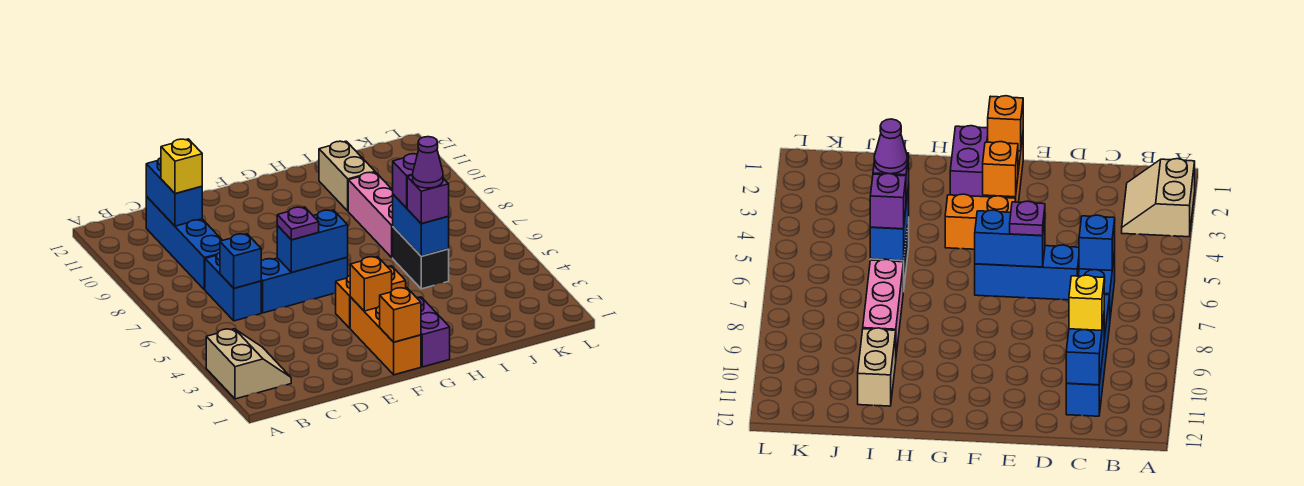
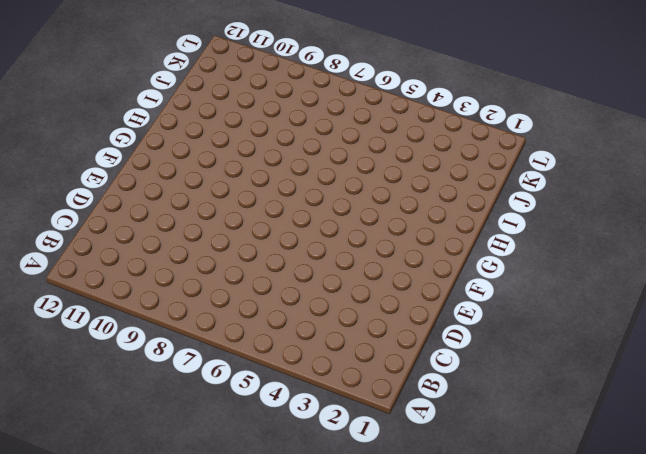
none -> tan 2x2 slope [206,329,291,399]
none -> blue 1x2 brick [205,253,261,321]
none -> blue 1x4 brick [146,197,222,290]

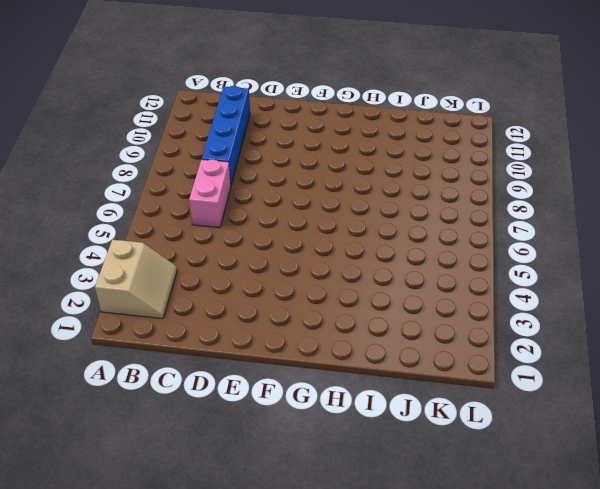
pink 1x2 brick [189,159,231,228] -> blue 1x2 brick [205,253,261,321]
none -> blue 1x3 brick [261,257,348,313]
none -> orange 1x3 brick [350,297,421,375]
none -> orange 1x2 brick [336,266,406,328]

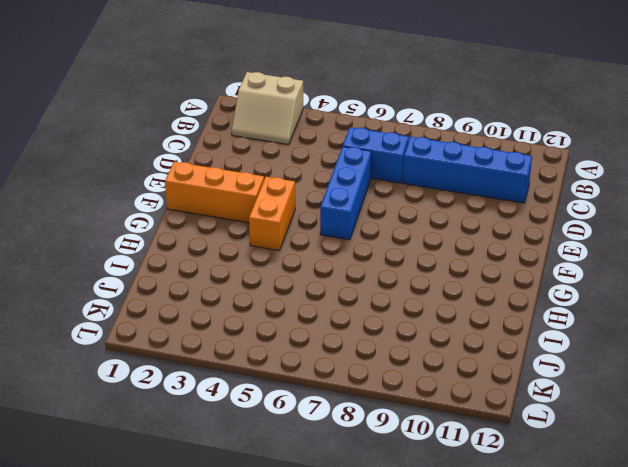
none -> purple 1x2 brick [416,297,450,367]
none -> black 1x2 brick [393,227,449,289]
none -> pink 1x3 brick [348,172,393,258]

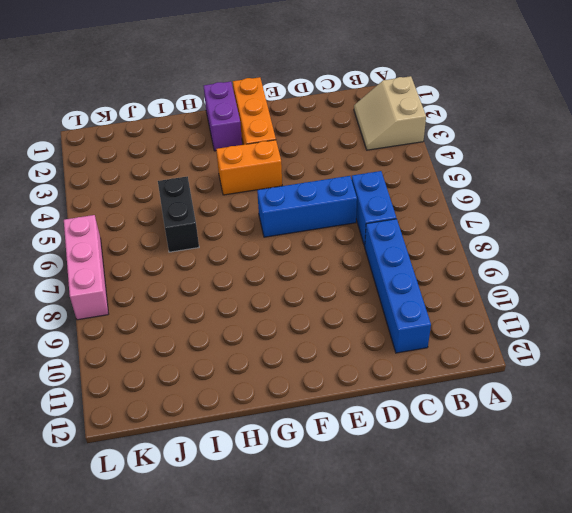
pink 1x3 brick [64,215,108,320] -> pink 1x3 brick moved to [348,172,393,258]
none -> tan 1x2 brick [319,141,375,211]
none -> blue 1x1 brick [220,234,261,288]
none -> blue 1x2 brick [146,158,202,226]

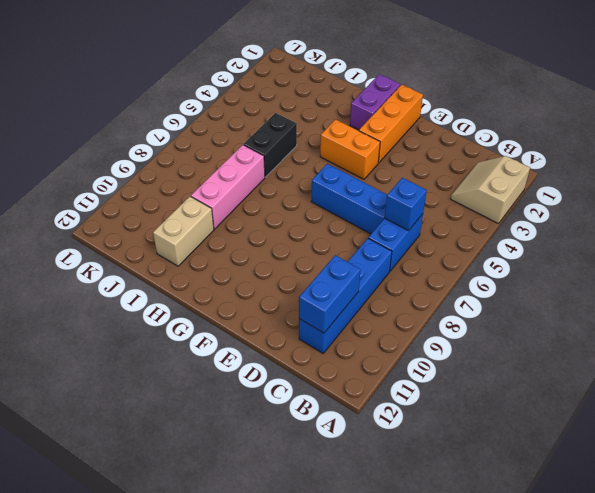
none -> blue 1x2 brick [277,210,348,272]
none -> orange 1x1 brick [380,288,421,342]
none -> orange 1x1 brick [350,257,392,311]

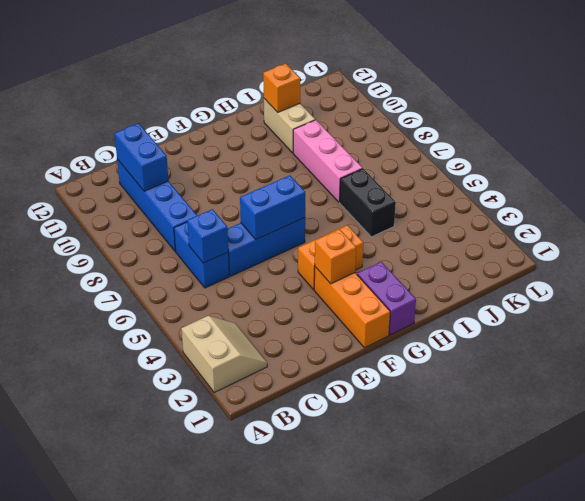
orange 1x1 brick [263,64,300,112] -> orange 1x1 brick moved to [380,288,421,342]
none -> blue 1x2 brick [393,194,449,256]
none -> yellow 1x1 brick [161,139,202,194]
none -> purple 1x1 plate [277,207,319,240]

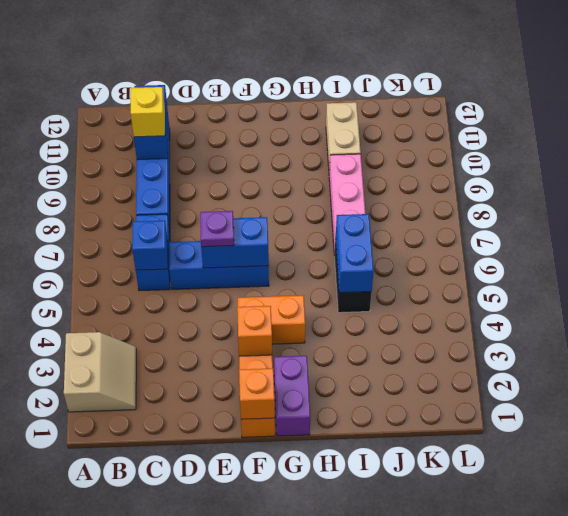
none -> purple 1x1 brick [407,175,449,224]
none -> purple 1x1 brick [393,154,417,208]
none -> purple 1x1 cone [413,137,443,188]

